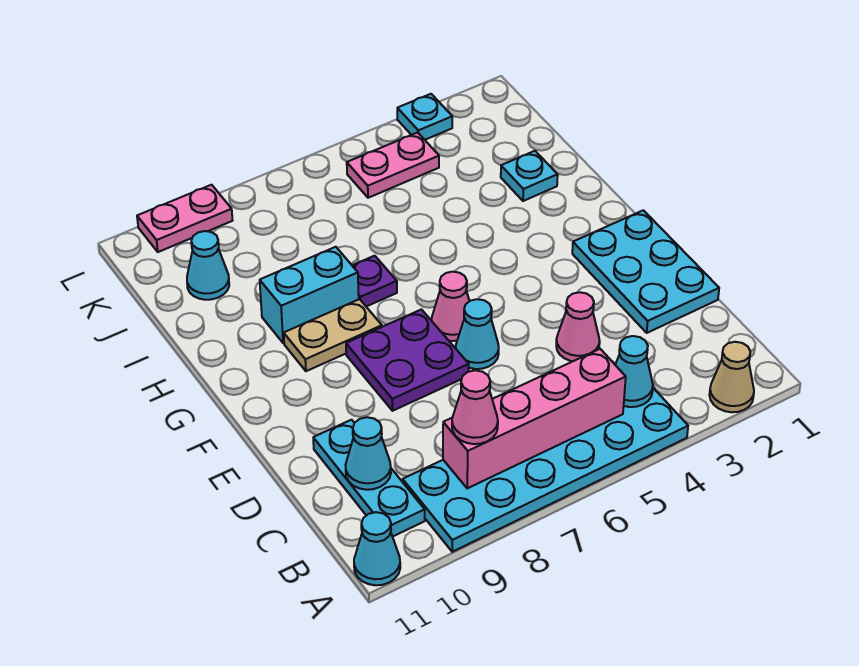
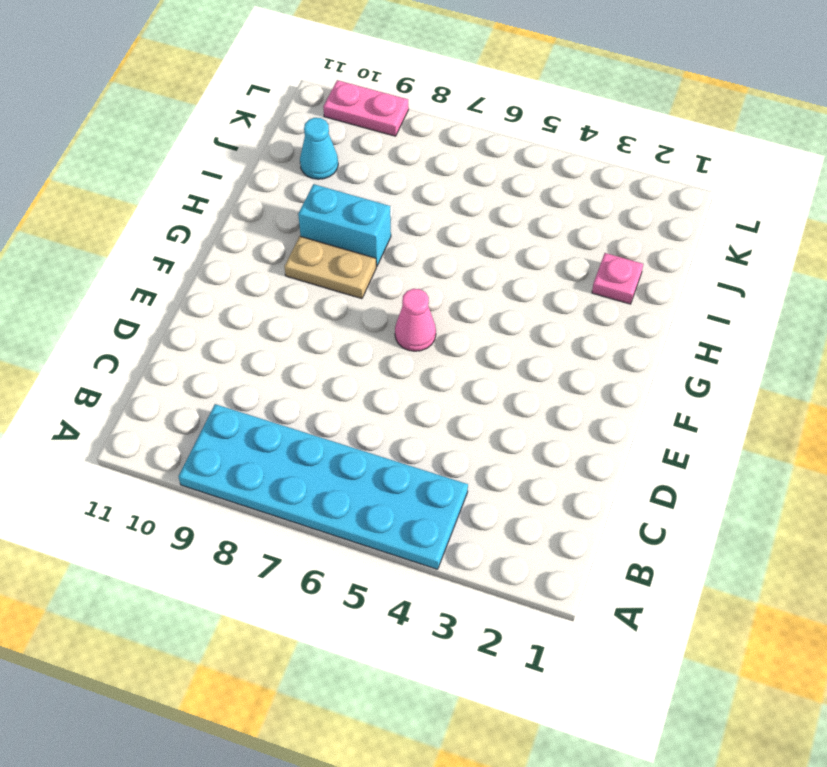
pink 1x1 plate [592,253,643,304] -> cyan 1x1 plate [501,151,558,201]
none -> tan 1x1 cone [709,342,754,412]
none -> cyan 1x1 cone [354,512,400,585]
none -> cyan 1x3 plate [313,420,425,537]

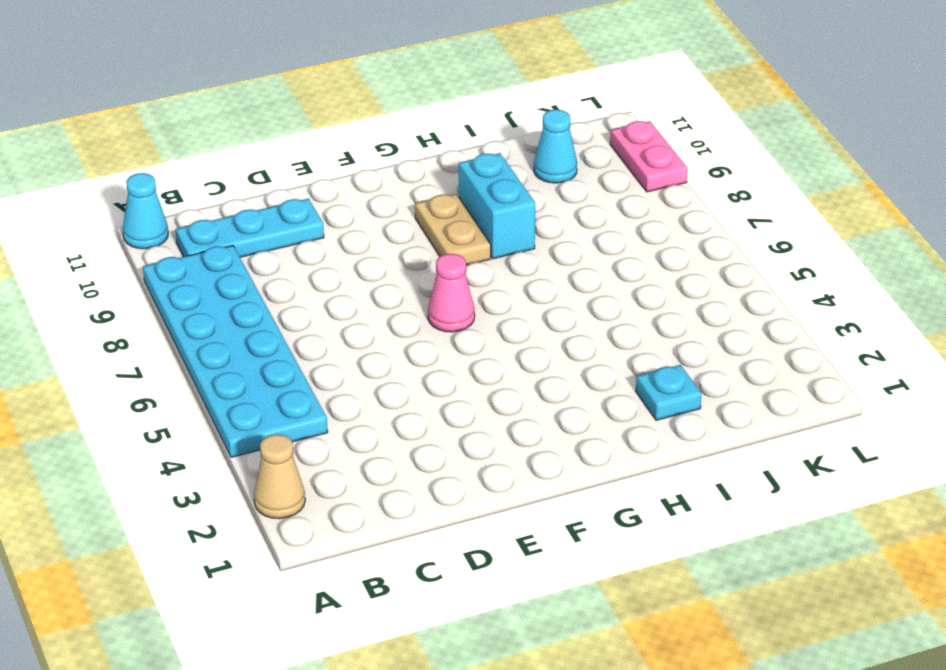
none -> cyan 2x3 plate [572,210,719,333]
none -> pink 1x1 cone [556,292,600,361]
none -> cyan 1x1 cone [456,299,499,369]

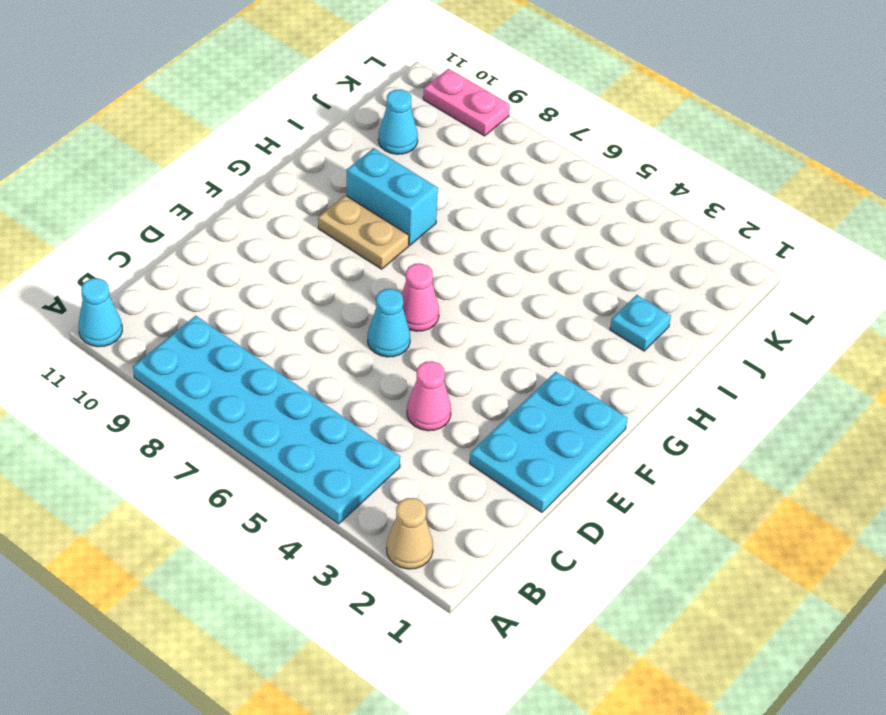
none -> cyan 1x3 plate [313,420,425,537]
none -> purple 2x2 plate [346,309,469,411]
none -> purple 1x1 plate [352,256,397,307]

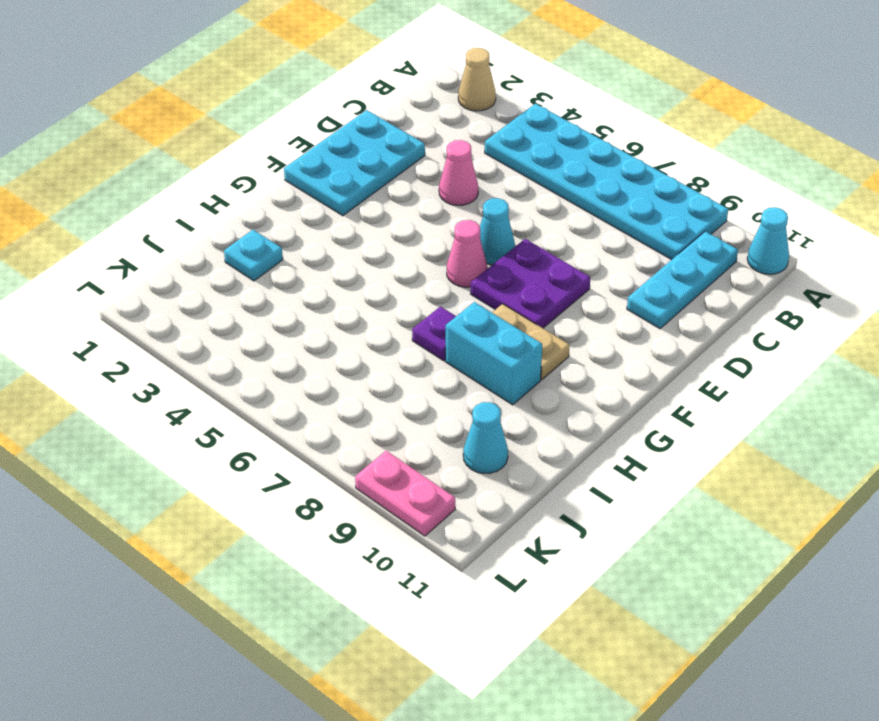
none -> pink 1x2 plate [347,132,439,198]
none -> cyan 1x1 plate [397,94,452,140]
none -> cyan 1x1 cone [615,336,653,407]

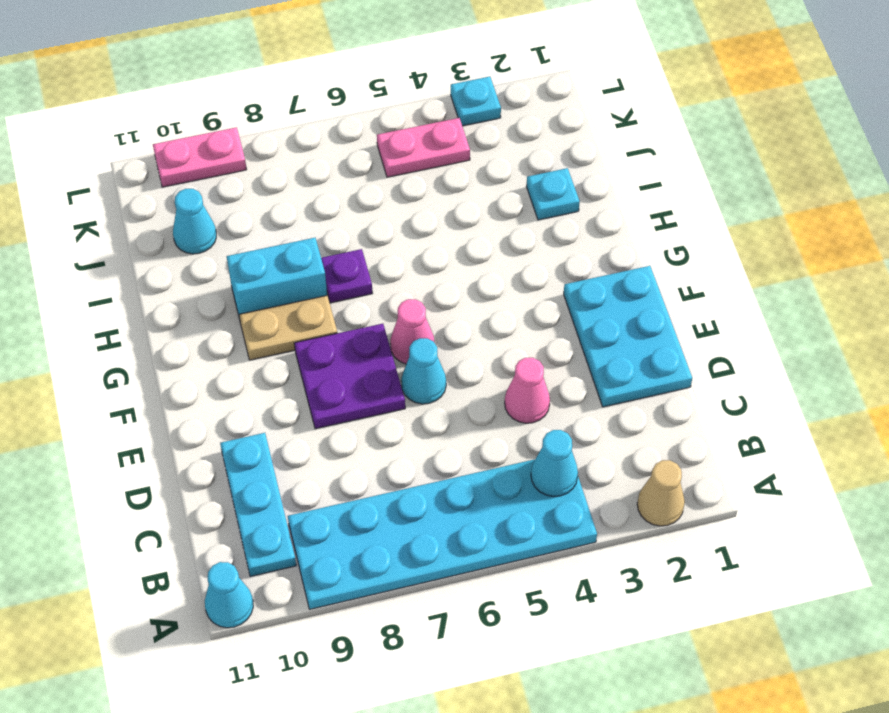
none -> pink 1x4 brick [443,349,626,488]
none -> cyan 1x1 cone [345,417,391,490]
none -> pink 1x1 cone [452,370,498,444]

